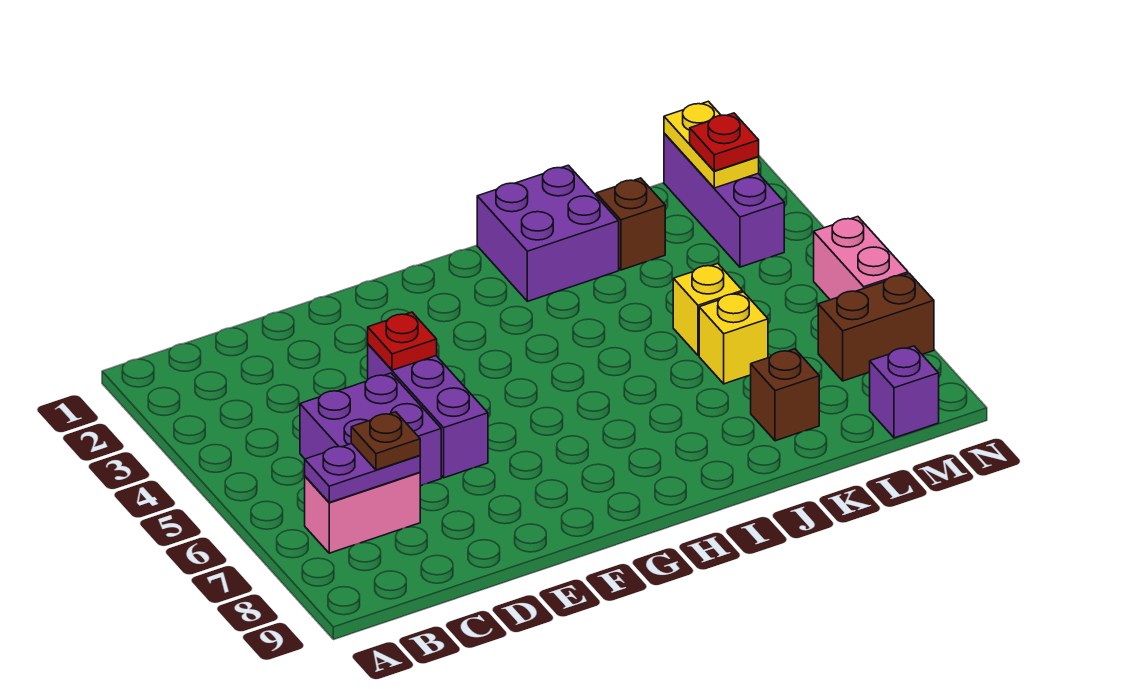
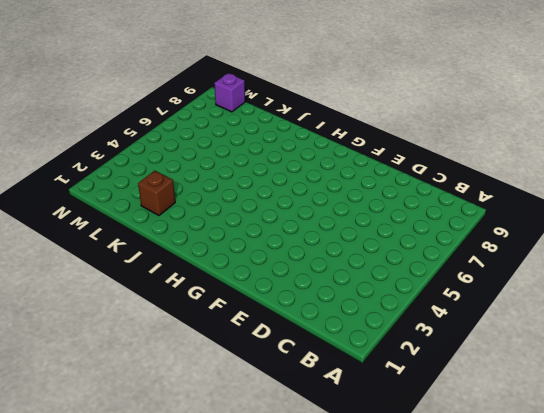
none -> pink 1x2 brick [305,472,420,553]
none -> purple 2x2 brick [300,373,441,486]
none -> purple 1x3 brick [368,344,488,478]

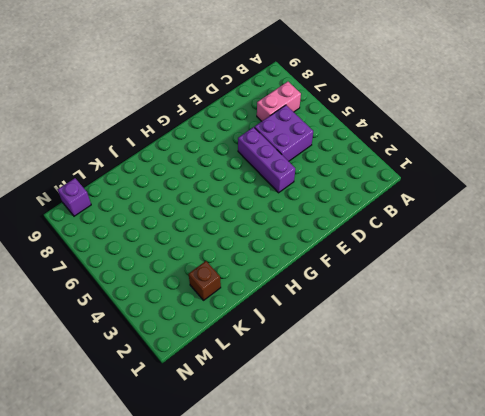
none -> purple 2x2 brick [477,165,619,301]
none -> yellow 1x1 brick [673,264,742,355]
none -> yellow 1x1 brick [699,292,768,384]

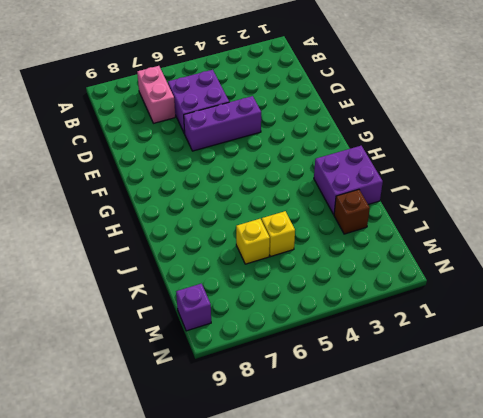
none -> brown 1x1 brick [751,349,819,441]
none -> purple 1x3 brick [664,133,784,267]
none -> brown 1x2 brick [818,273,934,381]

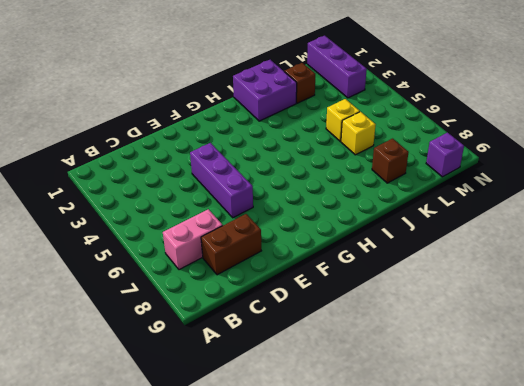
brown 1x2 brick [201,214,261,275] -> brown 1x2 brick moved to [818,273,934,381]
none -> purple 2x2 brick [300,373,441,486]
none -> pink 1x2 brick [814,217,908,300]
none -> purple 1x2 plate [305,444,420,502]

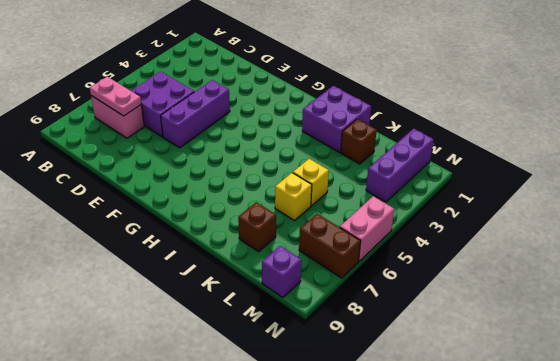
pink 1x2 plate [90,77,141,116] -> purple 1x2 plate [305,444,420,502]
none -> red 1x1 plate [368,312,437,370]
none -> yellow 1x2 plate [664,101,759,188]
none -> brown 1x1 plate [351,412,420,470]

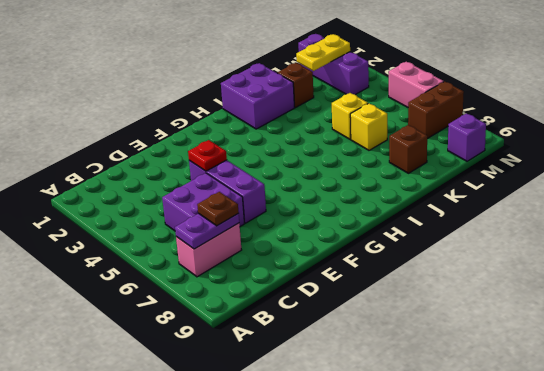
yellow 1x2 plate [296,34,350,71] -> yellow 1x2 plate turned to [664,101,759,188]
none -> red 1x1 plate [690,113,759,171]

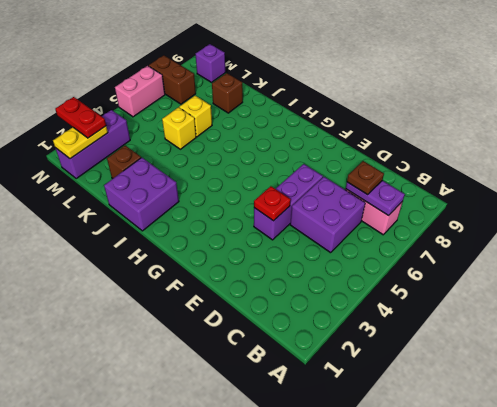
red 1x2 plate [55,97,106,138] -> red 1x1 plate [690,113,759,171]

